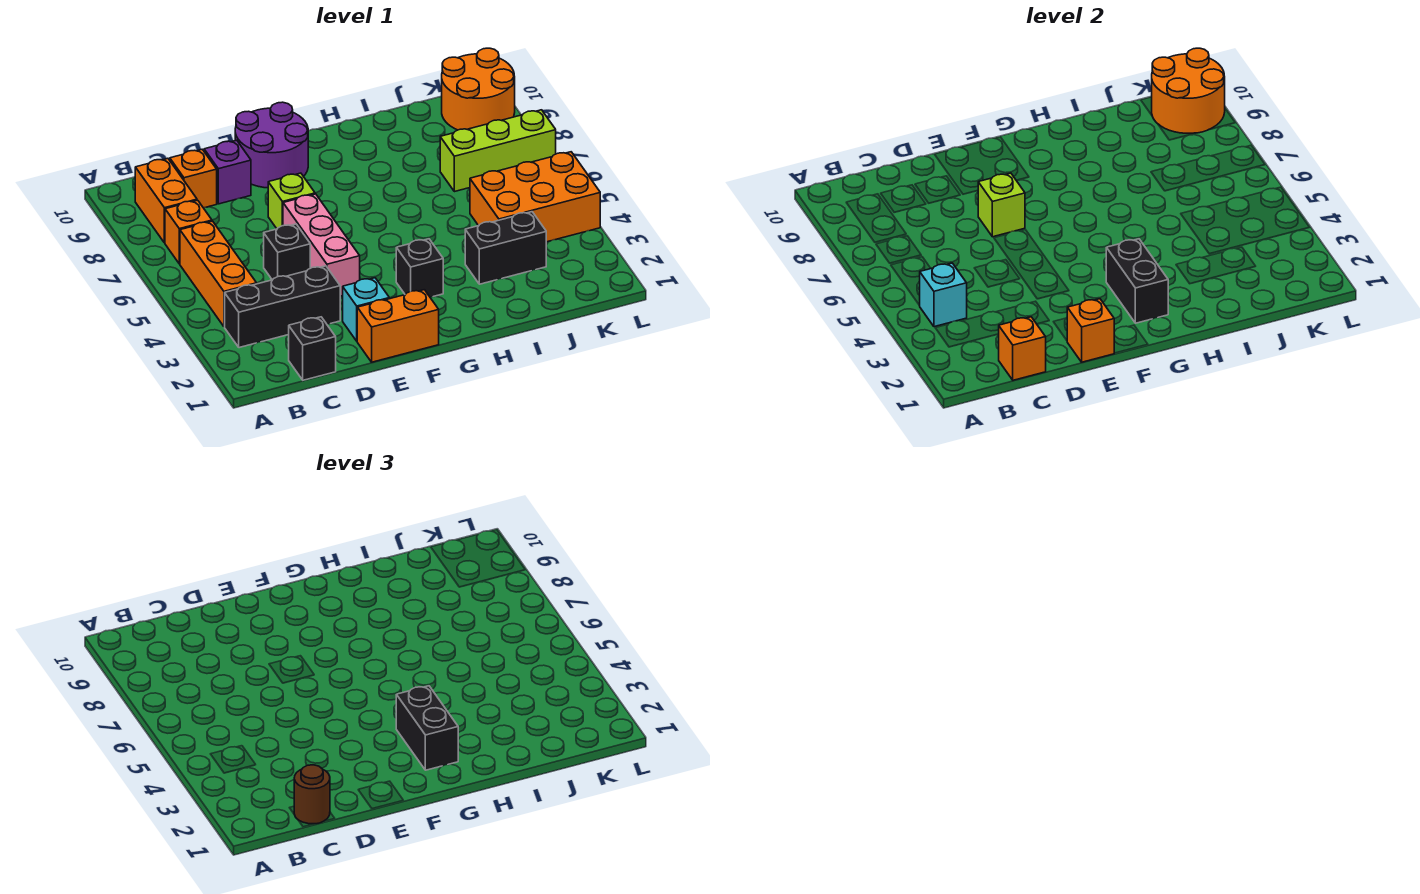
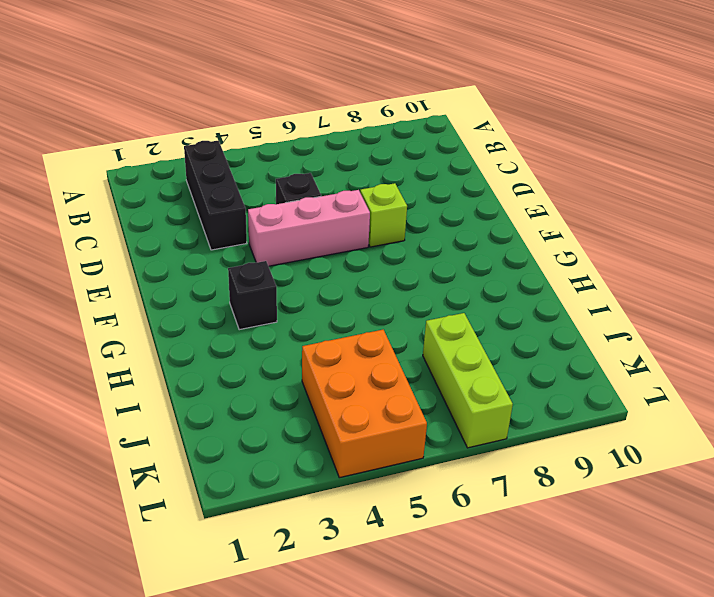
none -> orange 1x3 brick [180,221,257,327]
none -> orange 1x1 brick [165,200,212,264]
none -> orange 1x2 brick [135,158,197,243]

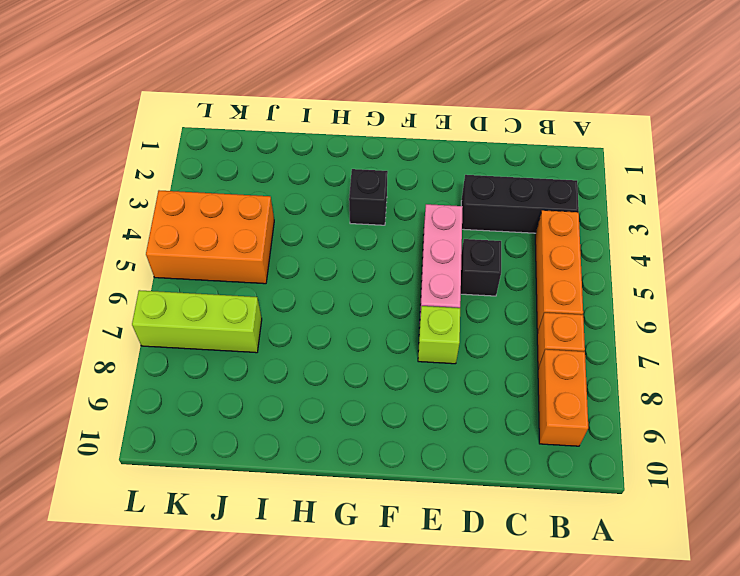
none -> black 1x1 brick [289,317,336,380]
none -> orange 1x1 brick [170,149,217,208]
none -> purple 1x1 brick [204,140,251,204]

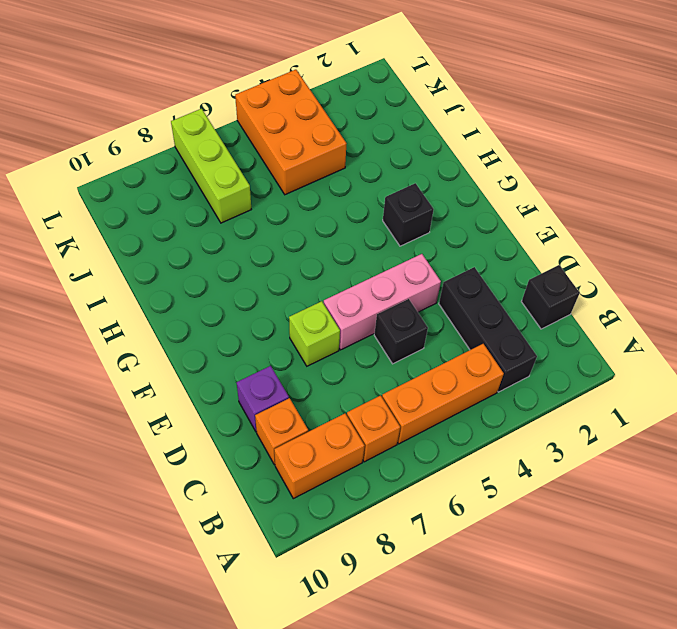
none -> orange 1x2 brick [357,290,439,362]
none -> cyan 1x1 brick [343,278,389,341]
none -> purple 2x2 round brick [235,102,308,188]

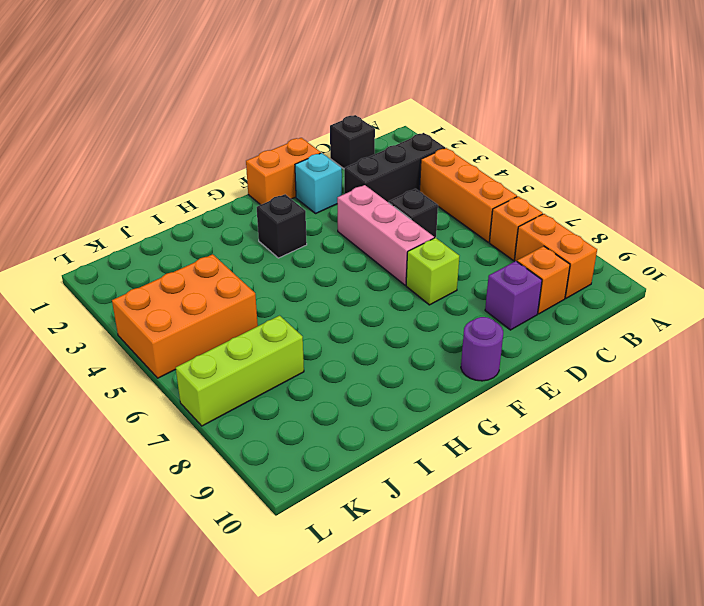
purple 1x1 round brick [461,317,503,381] -> purple 2x2 round brick [235,102,308,188]
none -> black 1x2 brick [465,212,546,284]
none -> orange 2x2 round brick [442,48,515,130]
none -> cyan 1x1 brick [919,263,967,327]

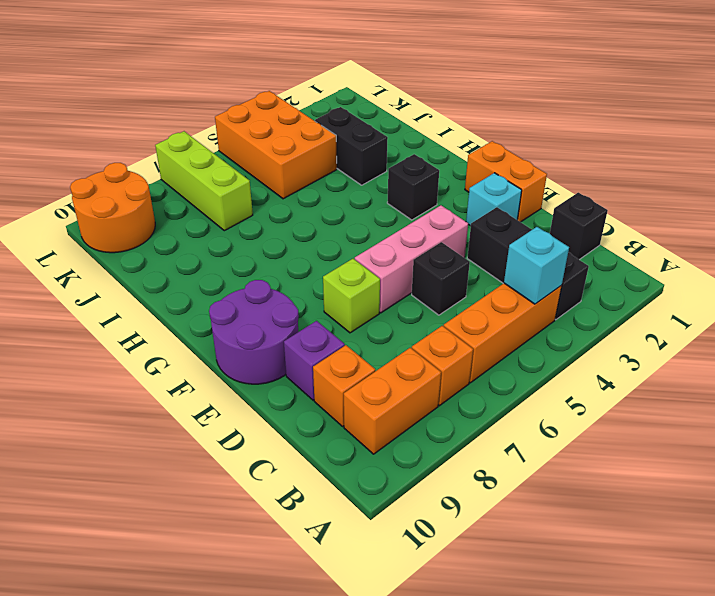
none -> orange 1x1 brick [999,317,1046,380]
none -> orange 1x1 brick [1067,299,1114,362]
none -> lime 1x1 brick [978,173,1025,237]

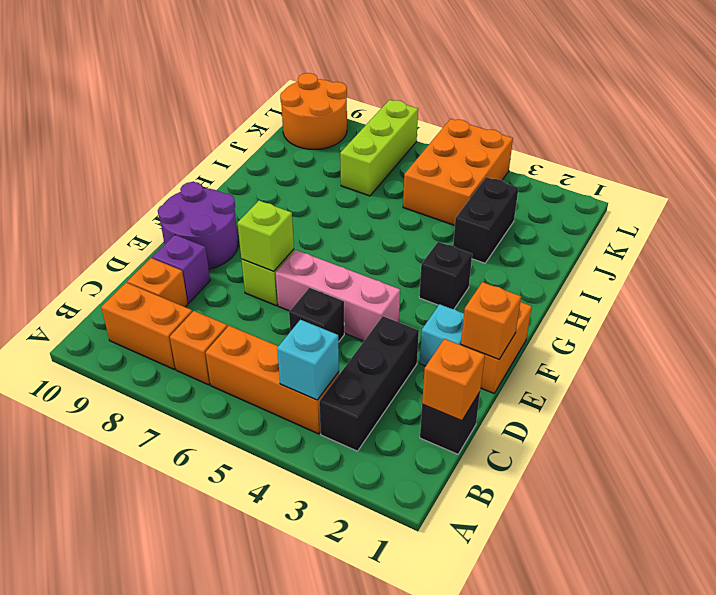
none -> black 1x2 brick [1106,239,1168,323]
none -> orange 2x2 round brick [1152,48,1225,133]
none -> brown 1x1 round brick [294,765,330,824]

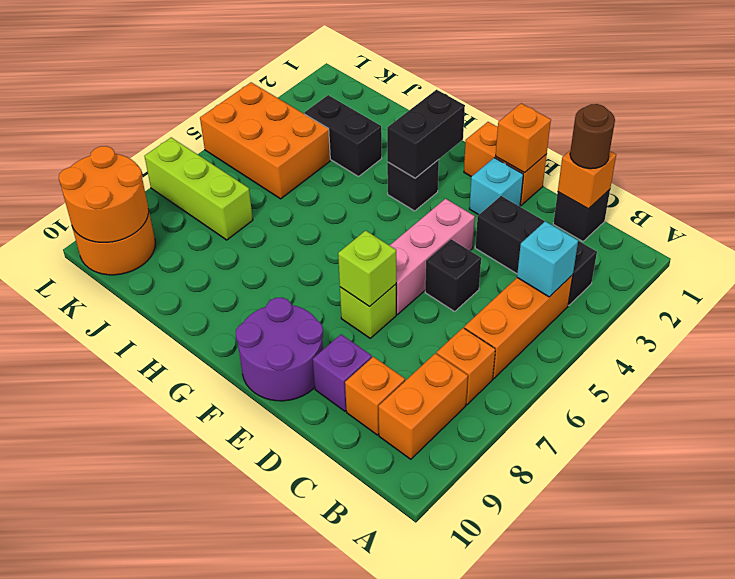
none -> black 1x2 brick [396,686,458,770]

